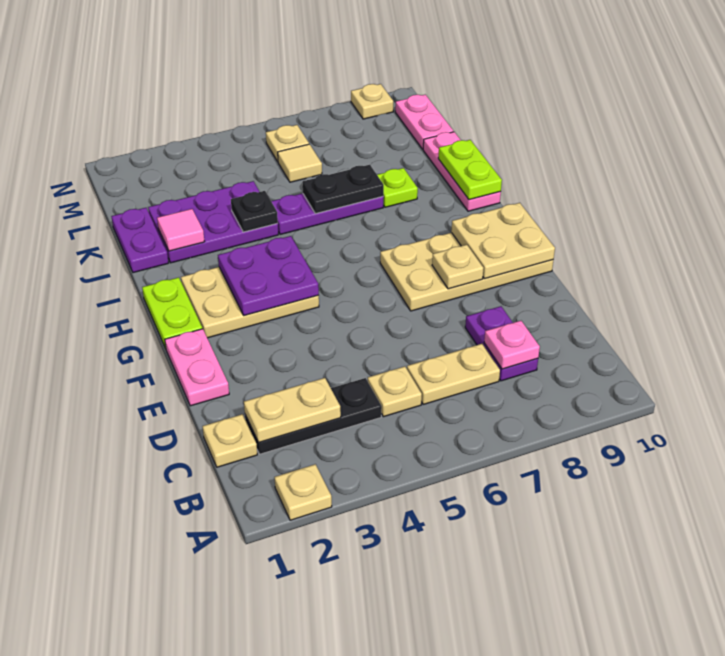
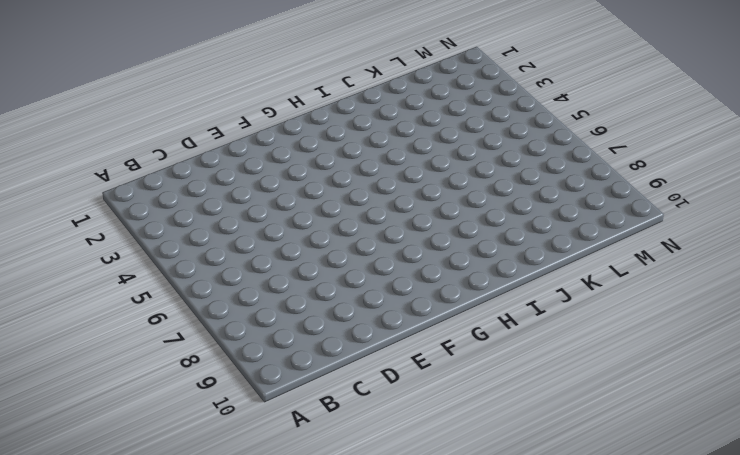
none -> tan 1x1 plate [274,464,332,520]
none -> tan 1x1 plate [202,414,257,467]
none -> black 1x3 plate [245,378,382,454]

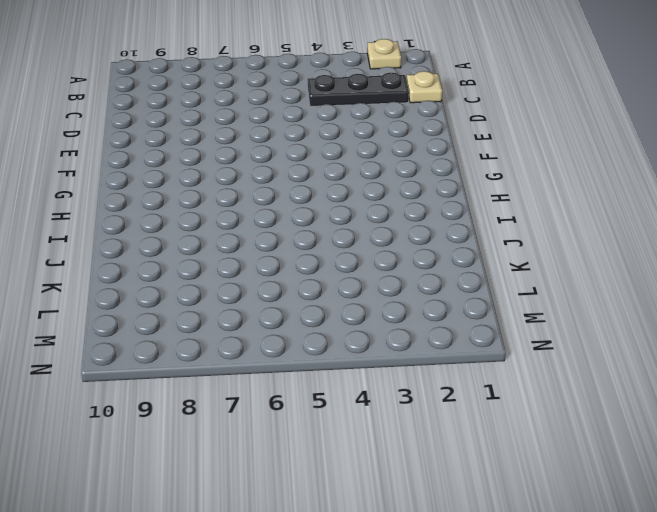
none -> tan 1x1 plate [368,366,422,417]
none -> tan 1x2 plate [407,344,500,404]
none -> purple 1x2 plate [465,306,538,381]

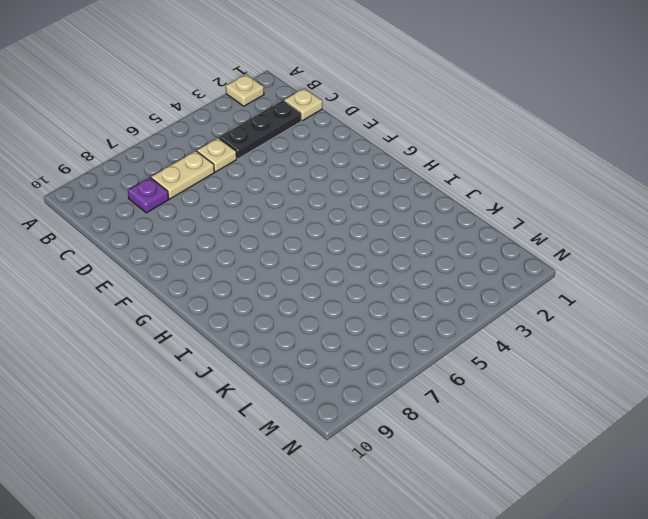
purple 1x1 plate [128,178,169,213] -> purple 1x2 plate [465,306,538,381]
none -> pink 1x2 plate [165,329,229,406]
none -> tan 2x4 plate [380,233,553,311]
none -> lime 1x2 plate [142,277,202,348]

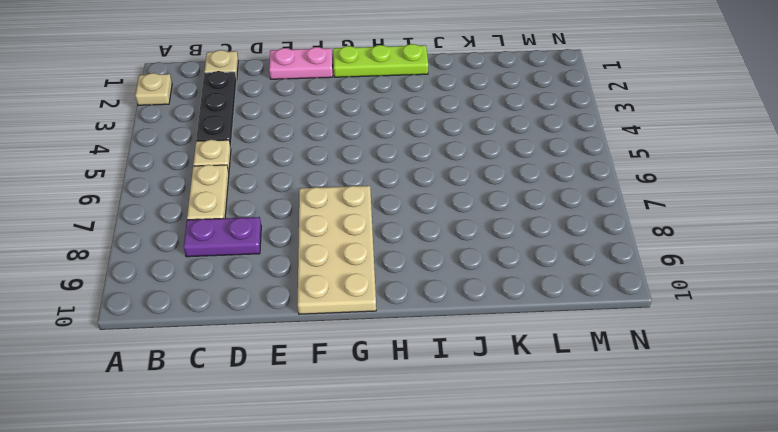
lime 1x3 plate [333,44,428,77] -> lime 1x2 plate [142,277,202,348]
none -> tan 2x3 plate [181,267,319,338]
none -> pink 1x3 plate [423,132,501,211]
none -> purple 1x2 plate [111,208,169,273]

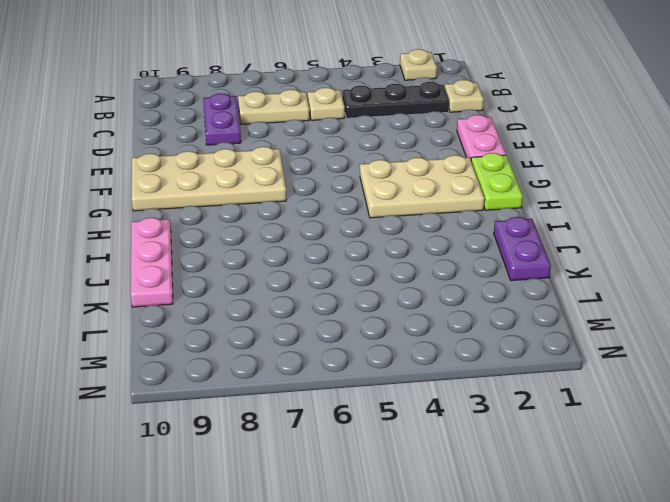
none -> purple 2x3 plate [148,181,278,263]
none -> purple 1x3 plate [271,193,384,235]
none -> lime 1x1 plate [377,168,418,207]

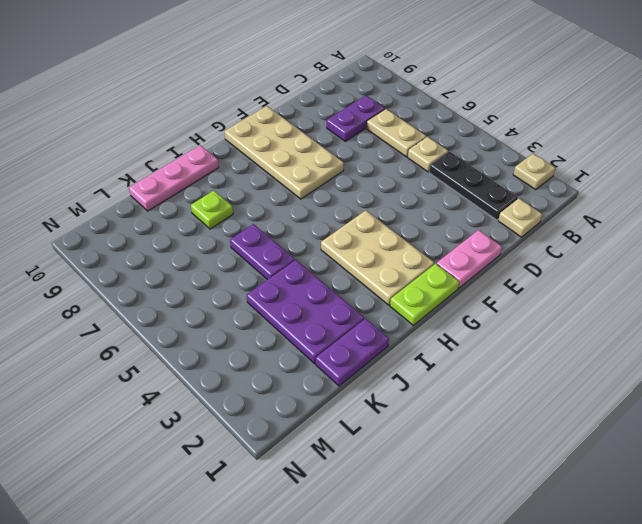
purple 1x2 plate [230,224,295,280] -> purple 1x3 plate [271,193,384,235]
none -> tan 1x1 tile [278,144,322,182]
none -> pink 1x2 plate [395,95,454,149]
none -> tan 1x1 plate [266,125,309,162]

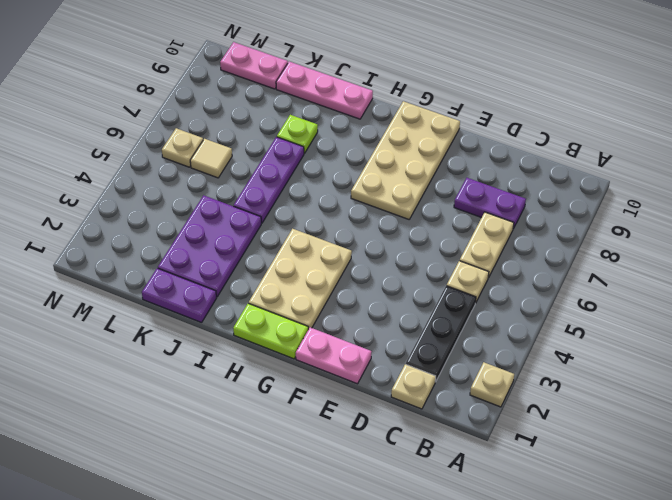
none -> tan 1x1 plate [351,84,393,119]
none -> tan 1x2 plate [244,378,341,443]
none -> pink 1x1 plate [484,321,540,369]

